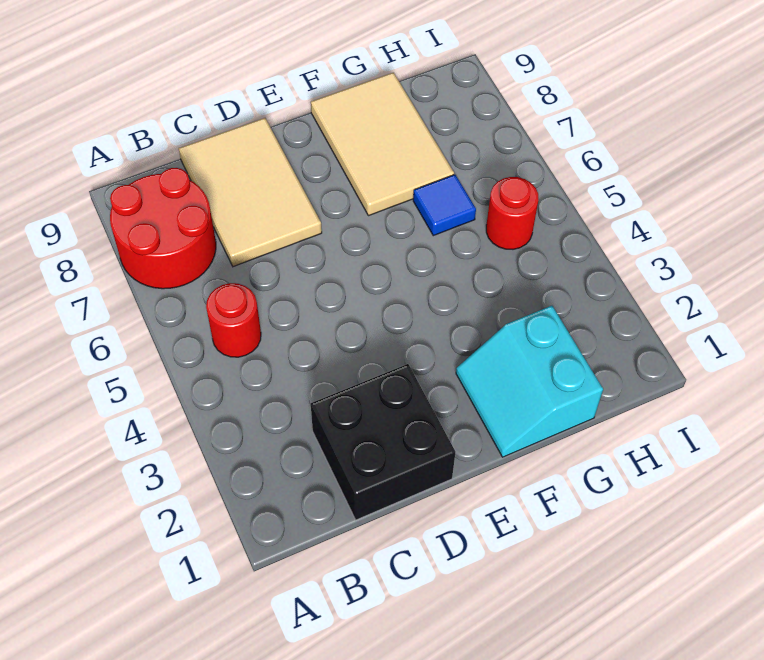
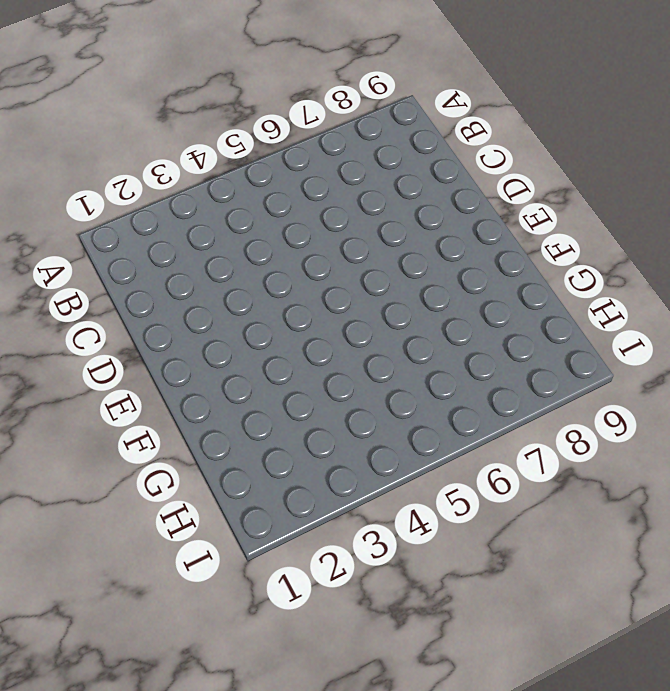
none -> red 2x2 round brick [110,168,216,289]
none -> red 1x1 round brick [206,283,261,357]

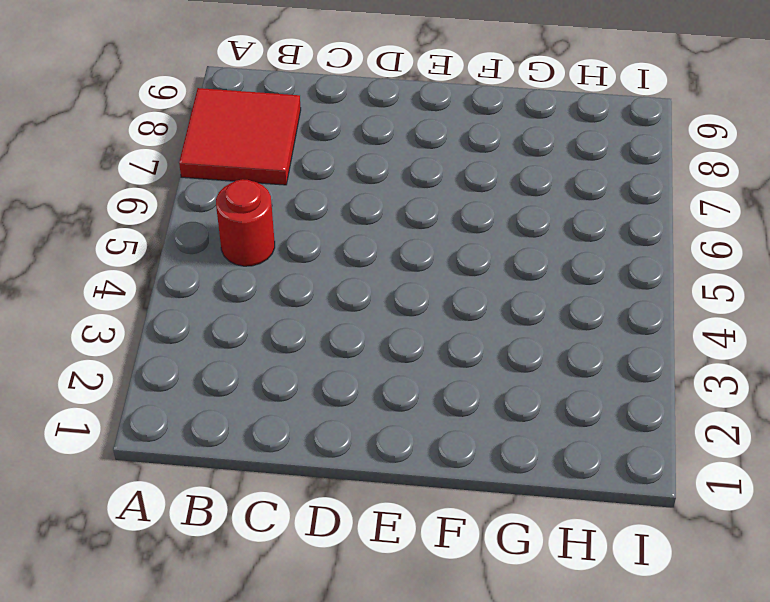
red 2x2 tile [179,88,301,185] -> red 2x2 round brick [110,168,216,289]
none -> black 2x2 brick [311,364,455,520]
none -> tan 2x3 tile [179,118,322,267]

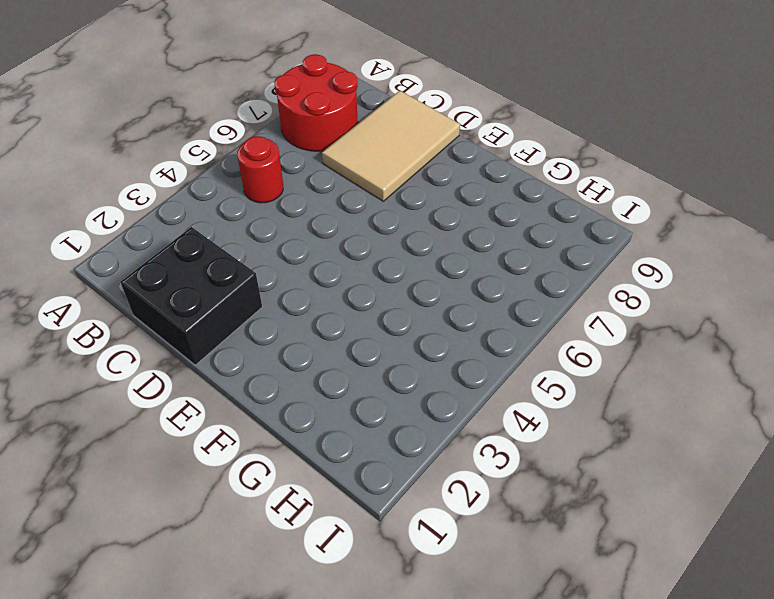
none -> cyan 2x2 slope [456,306,603,457]
none -> tan 2x3 tile [311,72,454,216]

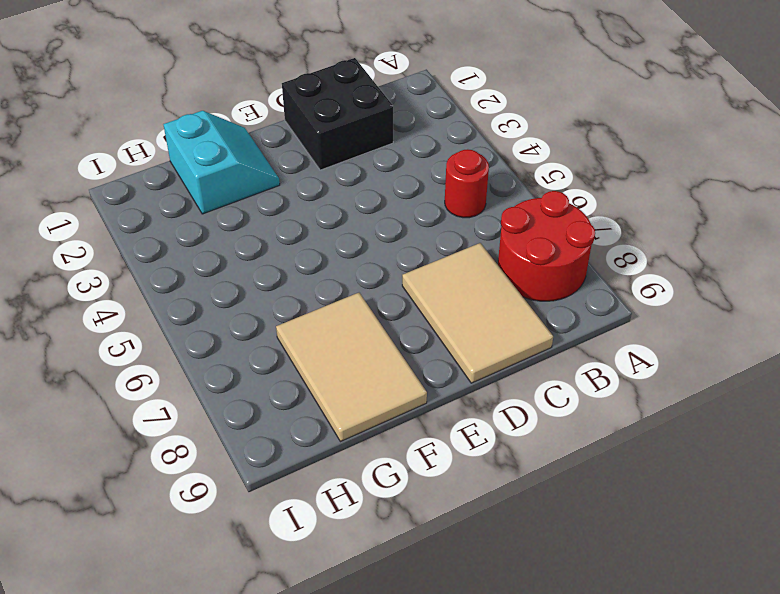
none -> blue 1x1 tile [413,175,476,236]
none -> red 1x1 round brick [486,177,538,249]

